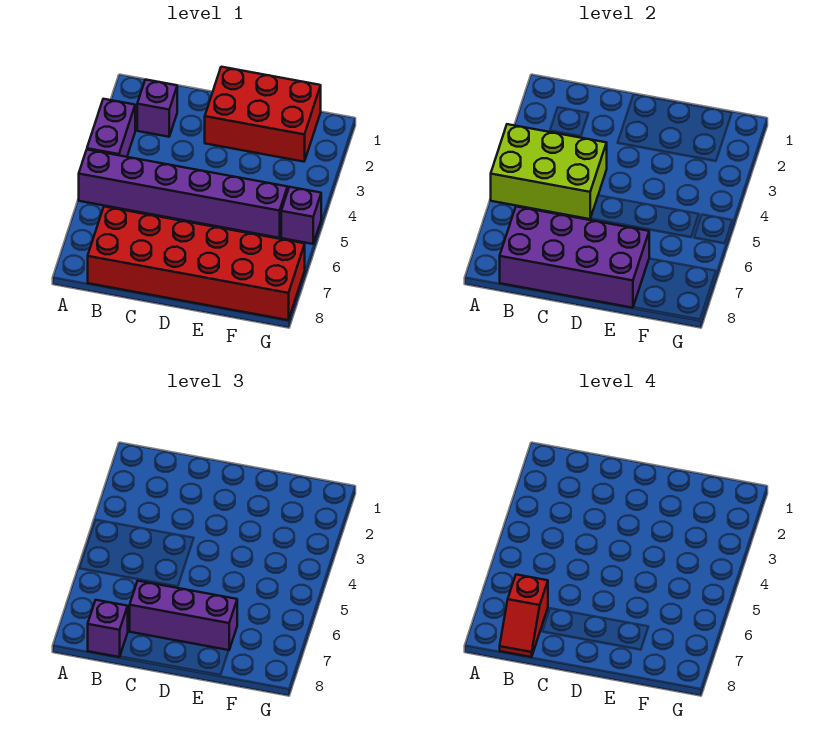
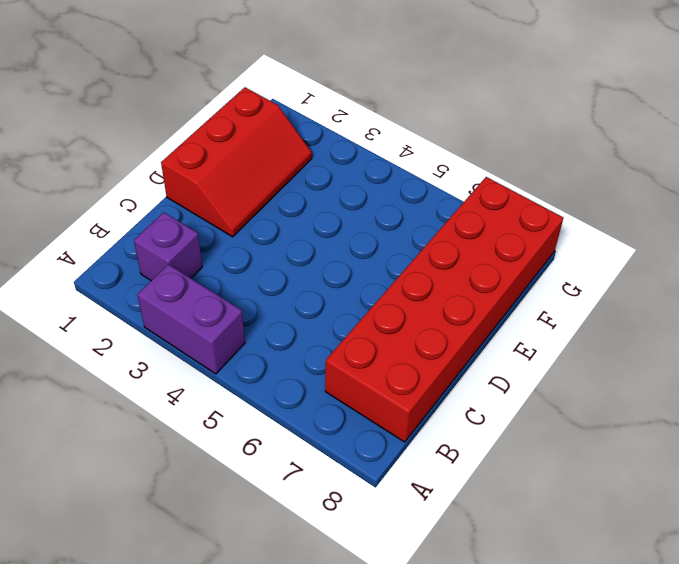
red 2x3 slope [161,87,312,237] -> red 2x3 brick [205,67,321,162]
none -> purple 1x6 brick [79,150,288,238]
none -> purple 1x1 brick [281,187,321,244]

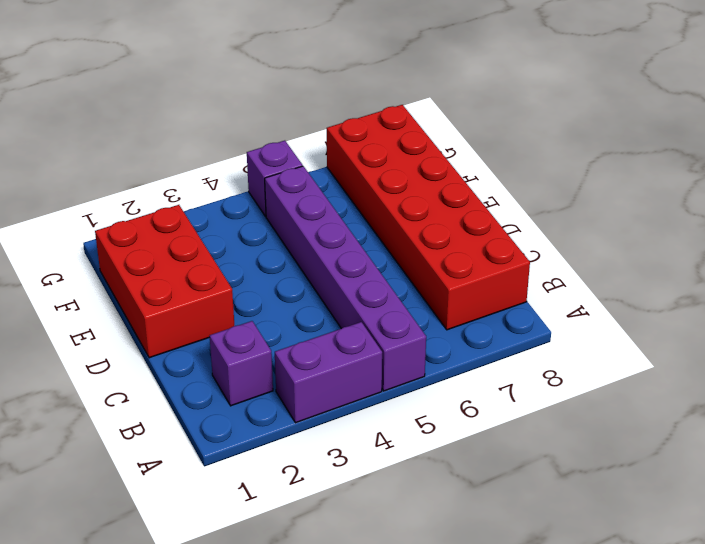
none -> lime 2x3 brick [491,124,607,219]
none -> purple 2x4 brick [500,207,649,308]

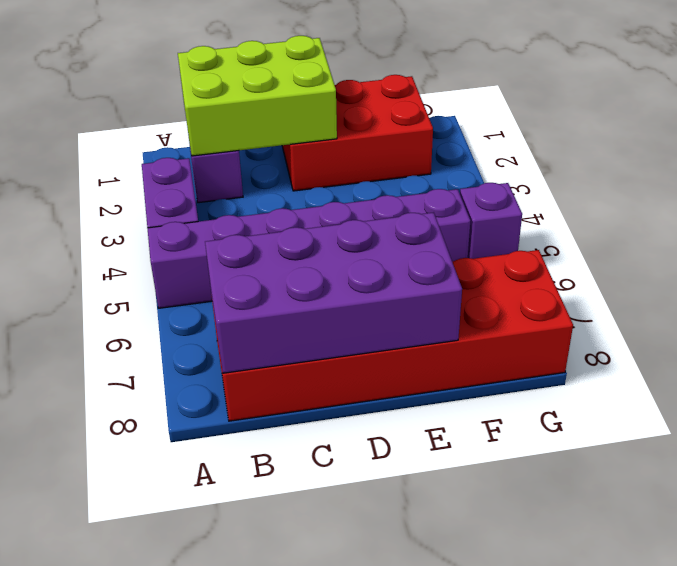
lime 2x3 brick [178,36,337,156] -> lime 2x3 brick moved to [491,124,607,219]
none -> purple 1x1 brick [88,600,128,657]
none -> purple 1x3 brick [130,581,237,650]

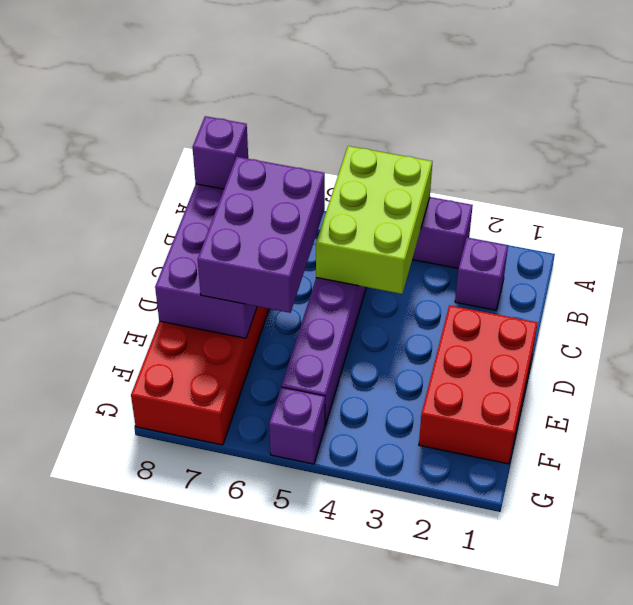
purple 2x3 brick [197,157,325,313] -> purple 1x3 brick [130,581,237,650]
none -> red 1x2 slope [500,575,548,657]

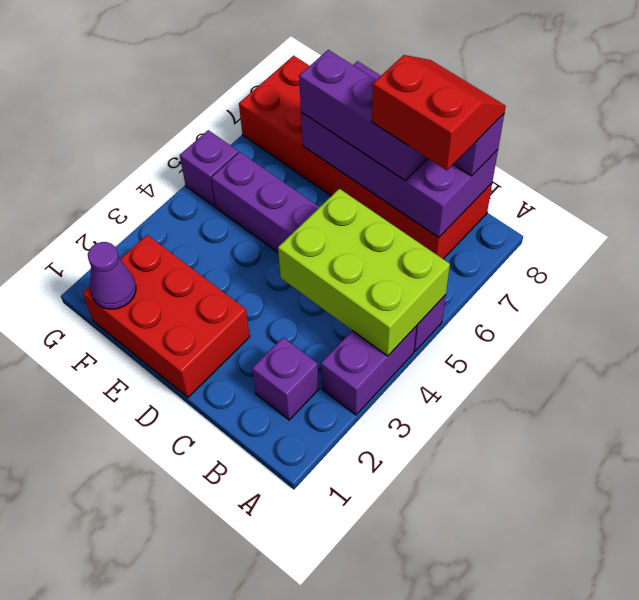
red 2x2 slope [372,55,506,170] -> red 1x2 slope [500,575,548,657]
purple 1x1 cone [88,242,136,309] -> none

